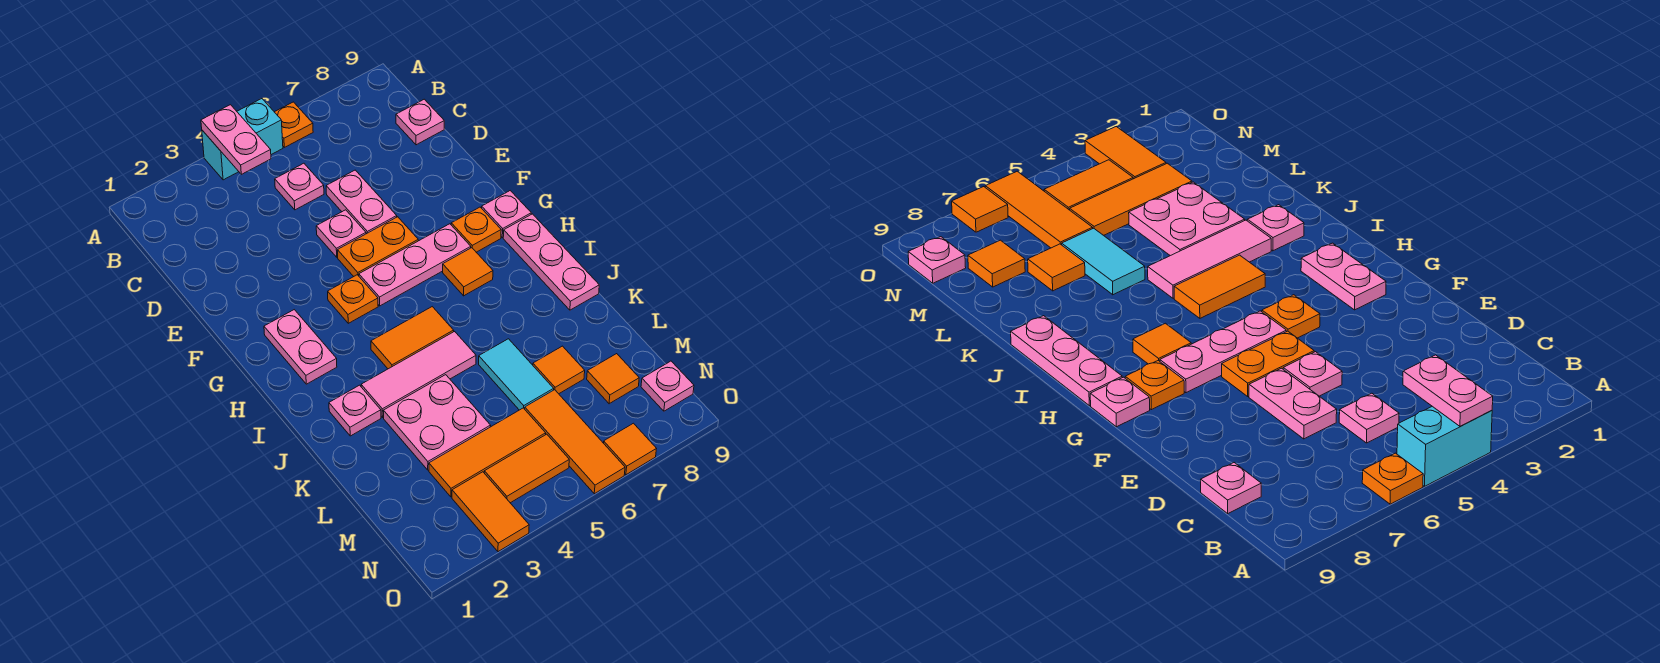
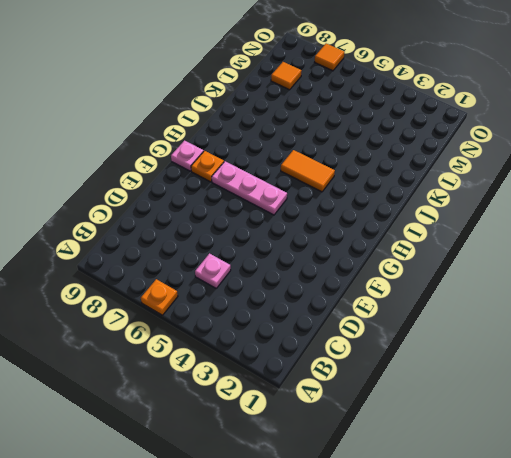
none -> cyan 1x2 brick [202,99,283,180]
none -> pink 1x1 plate [396,99,444,145]
none -> pink 1x2 plate [326,170,397,234]

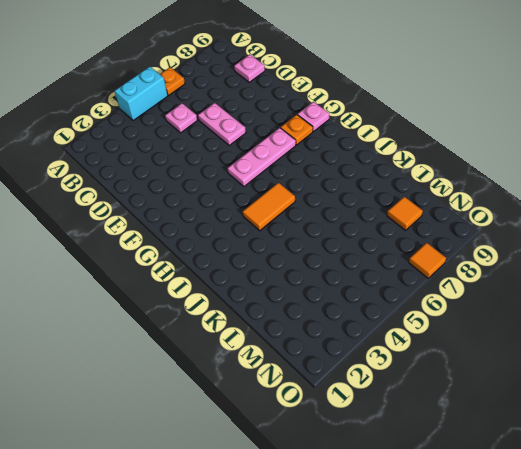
none -> pink 1x1 plate [316,210,366,257]
none -> orange 1x2 plate [337,217,418,277]
none -> pink 1x2 plate [264,310,337,384]

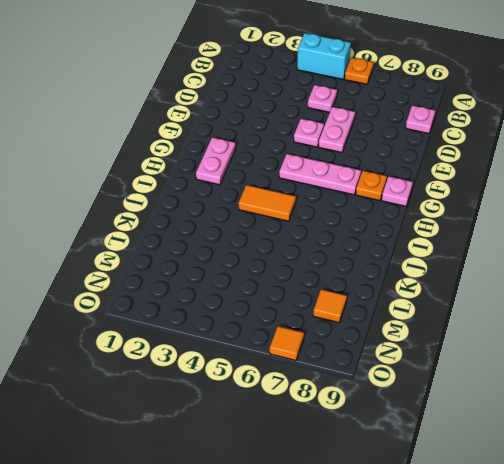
none -> orange 1x2 plate [337,217,418,277]
none -> orange 1x1 plate [328,275,378,323]
none -> orange 1x1 tile [443,248,493,296]

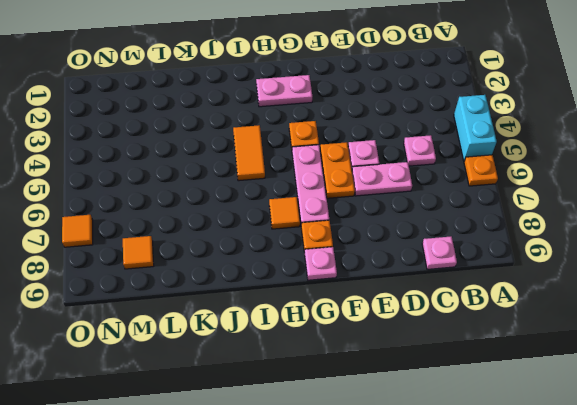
none -> pink 1x3 plate [503,214,599,310]
none -> pink 1x1 plate [329,385,381,436]
none -> pink 1x3 tile [361,331,476,417]

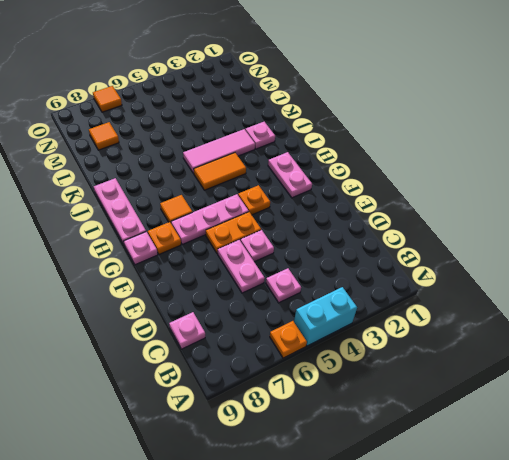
none -> pink 2x2 plate [383,375,491,470]
none -> cyan 1x2 tile [479,339,554,410]
none -> orange 1x1 tile [533,346,585,394]

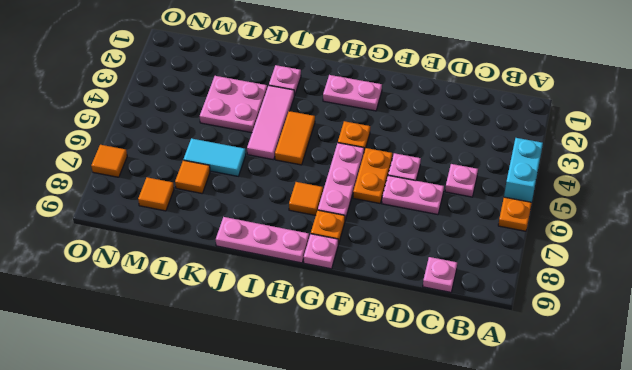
none -> orange 1x3 tile [429,408,546,497]
none -> orange 1x3 tile [525,390,625,494]
none -> orange 1x2 tile [452,472,529,552]

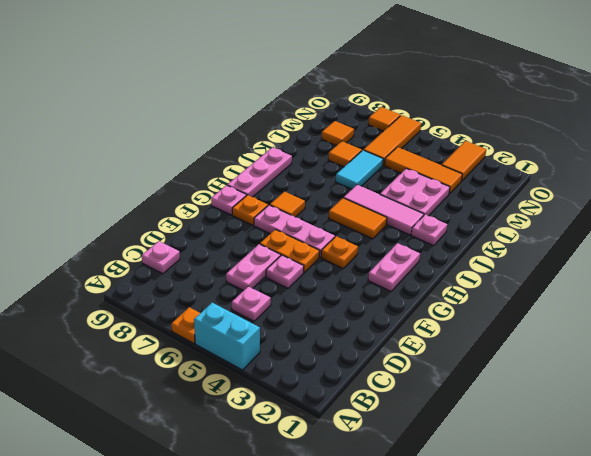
none -> orange 1x2 tile [484,434,569,503]
none -> pink 1x1 plate [641,361,694,411]
none -> pink 1x2 plate [201,105,271,174]

